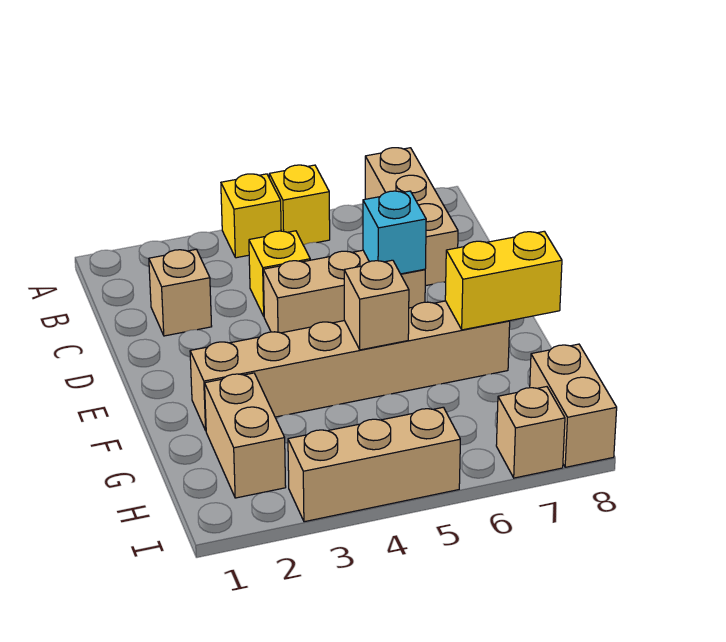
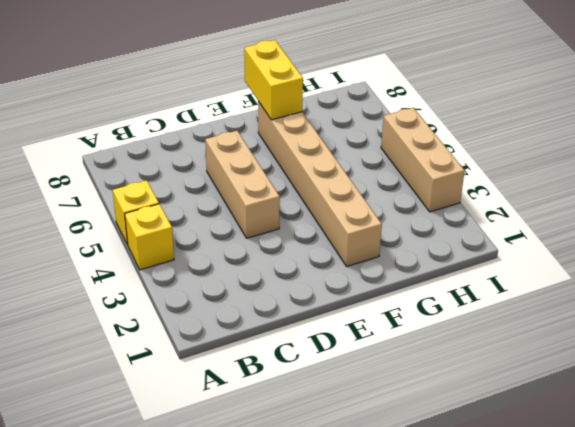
none -> tan 1x3 brick [365,148,458,286]
none -> tan 1x1 brick [149,249,212,336]
none -> yellow 1x1 brick [249,231,310,316]

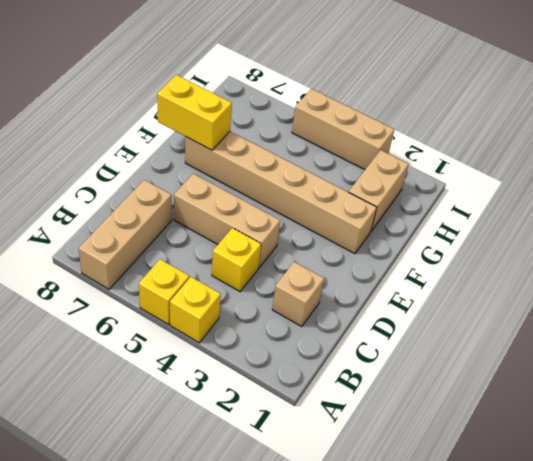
none -> tan 1x2 brick [530,344,617,467]
none -> tan 1x1 brick [496,387,565,478]
none -> cyan 1x1 brick [363,191,426,274]

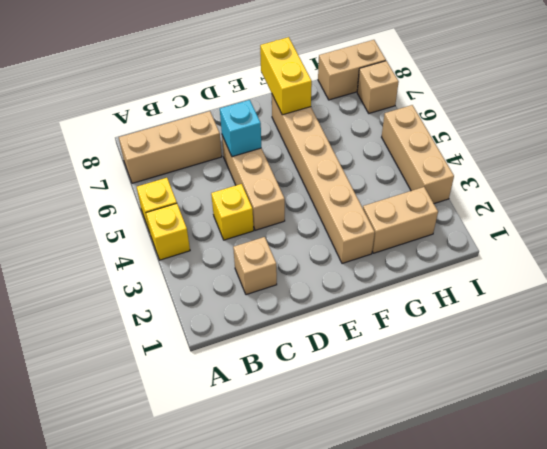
none -> tan 1x1 brick [344,260,409,350]

